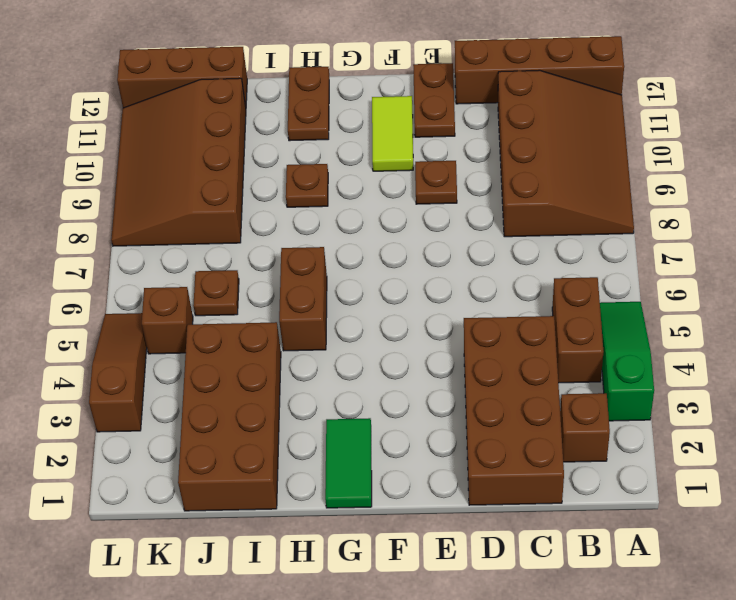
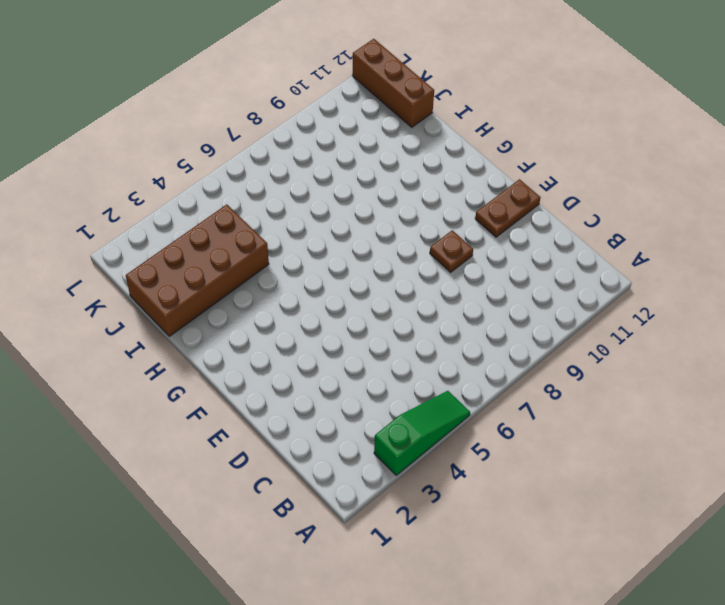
none -> brown 3x4 slope [498,70,634,237]
none -> brown 1x4 brick [455,36,624,104]
none -> brown 1x1 brick [560,393,610,462]

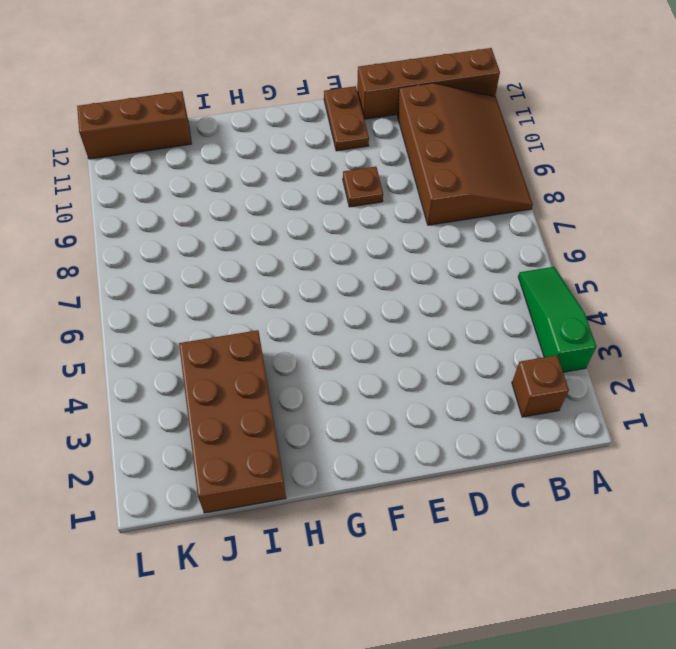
none -> brown 1x2 brick [552,277,603,383]
none -> brown 2x4 brick [464,316,564,505]
none -> lime 1x2 tile [372,96,413,171]

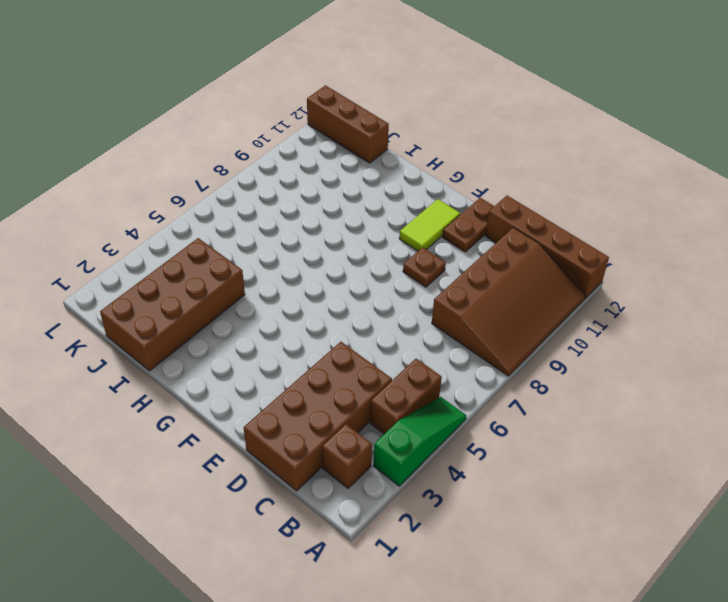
none -> green 1x2 tile [325,418,372,508]
none -> brown 1x2 brick [279,247,327,351]
none -> brown 1x1 plate [286,164,328,207]

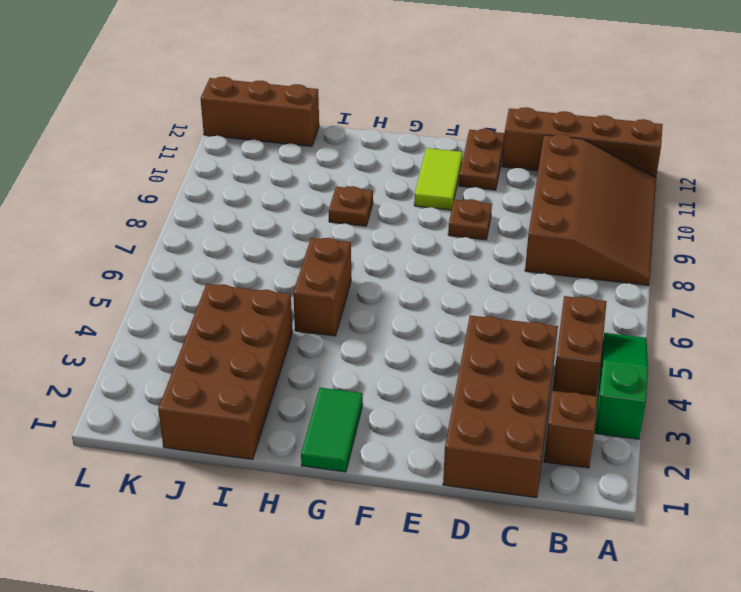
none -> brown 1x2 plate [288,67,329,141]
none -> brown 1x1 plate [193,270,239,316]
none -> brown 3x4 slope [111,78,246,246]

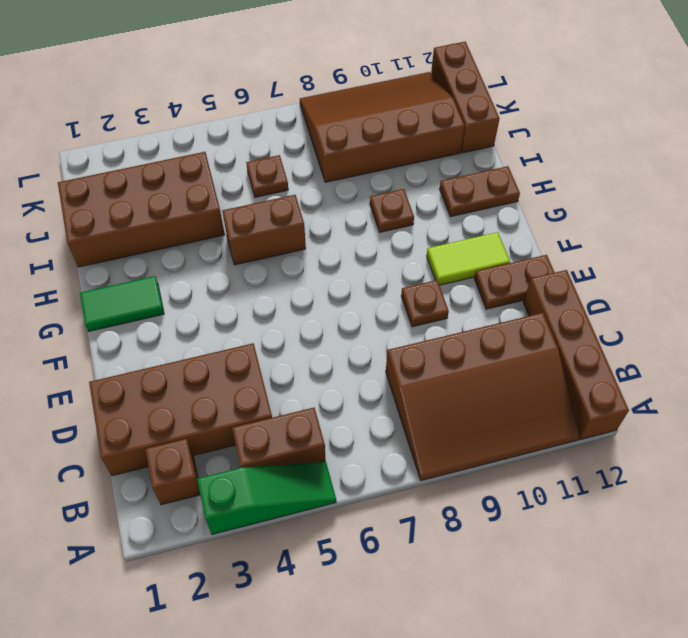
none -> brown 1x1 brick [142,287,193,354]
none -> brown 1x3 slope [89,313,147,432]

